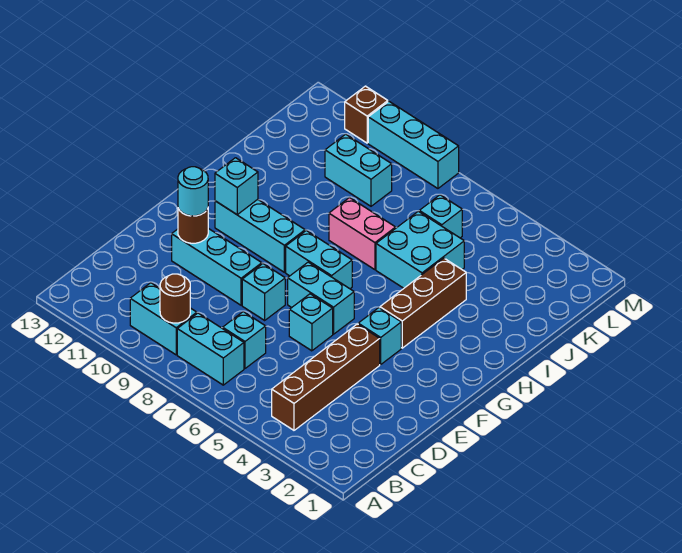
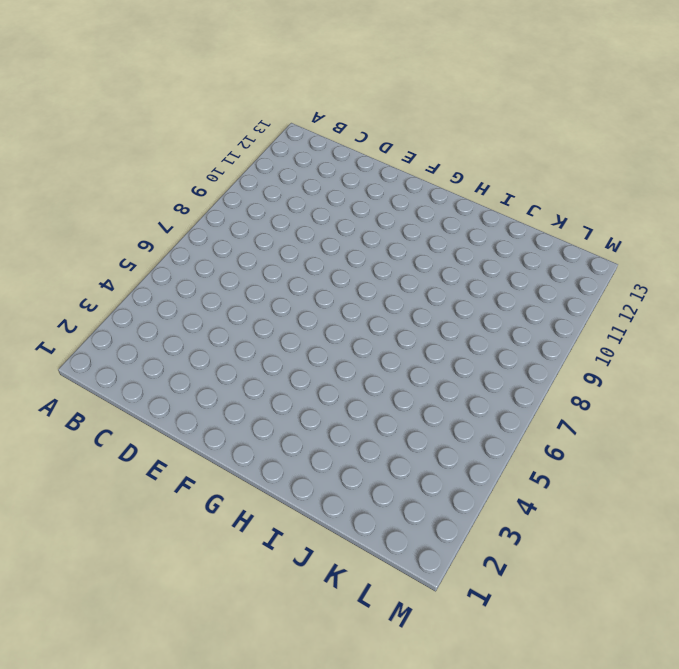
none -> brown 1x4 brick [272,324,380,430]
none -> cyan 1x2 brick [177,313,244,385]
none -> cyan 1x2 brick [130,283,197,355]

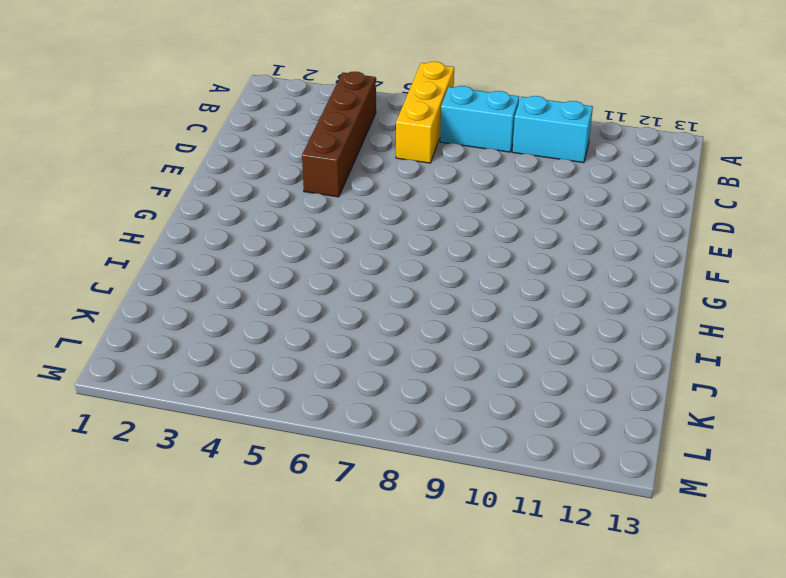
yellow 1x3 brick [396,62,454,163] -> none
none -> cyan 1x1 brick [223,312,266,369]
none -> cyan 1x1 brick [289,294,333,351]
none -> cyan 1x1 brick [242,264,285,320]

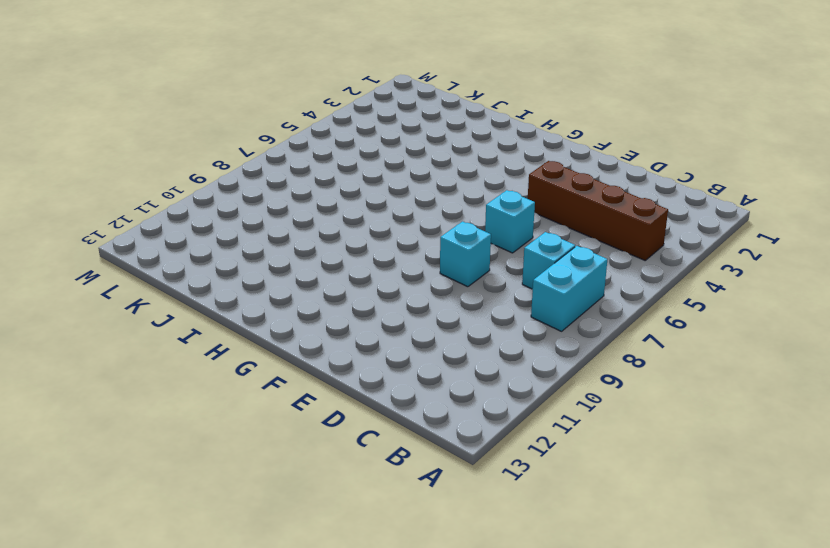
none -> cyan 1x2 brick [130,283,197,355]
none -> cyan 1x3 brick [172,228,262,305]
none -> cyan 1x1 brick [358,308,401,364]

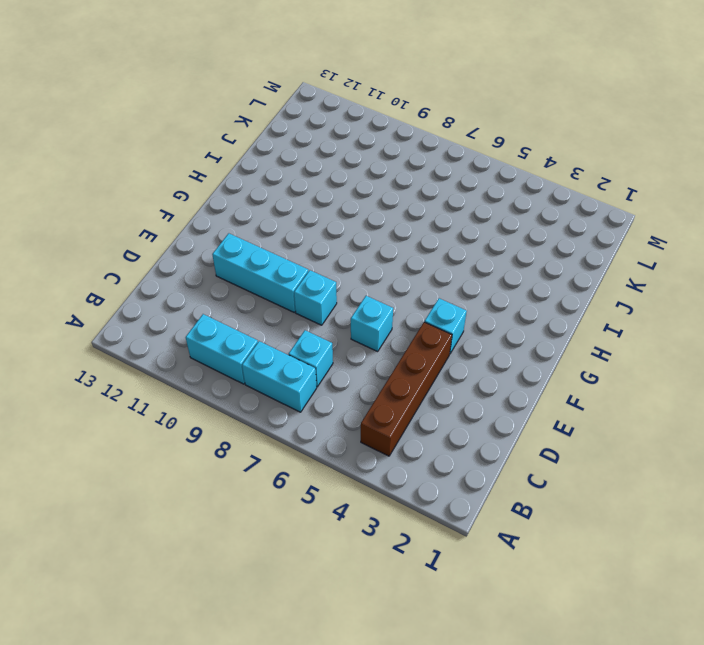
none -> cyan 1x2 brick [288,262,354,334]
none -> brown 1x3 brick [380,258,466,348]
none -> cyan 1x2 brick [286,231,352,289]

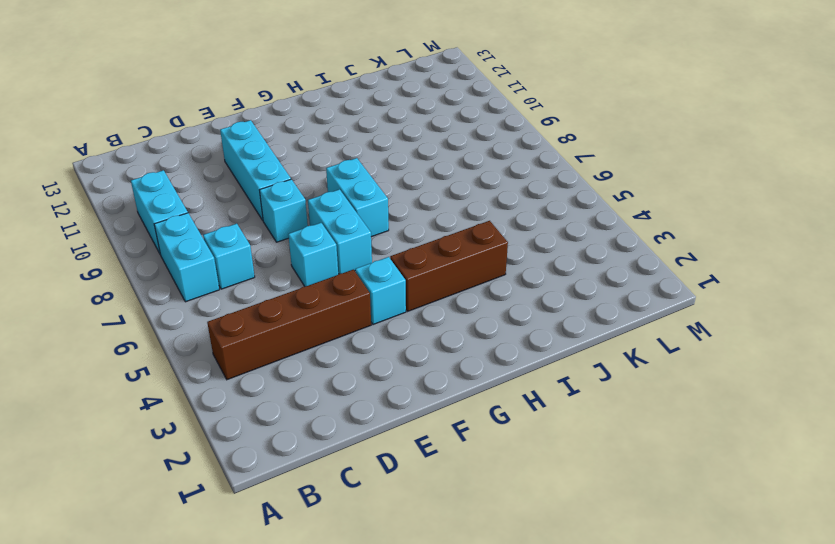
none -> cyan 1x3 brick [215,199,305,272]
none -> cyan 2x2 brick [376,211,464,288]
none -> pink 1x2 brick [329,198,396,270]

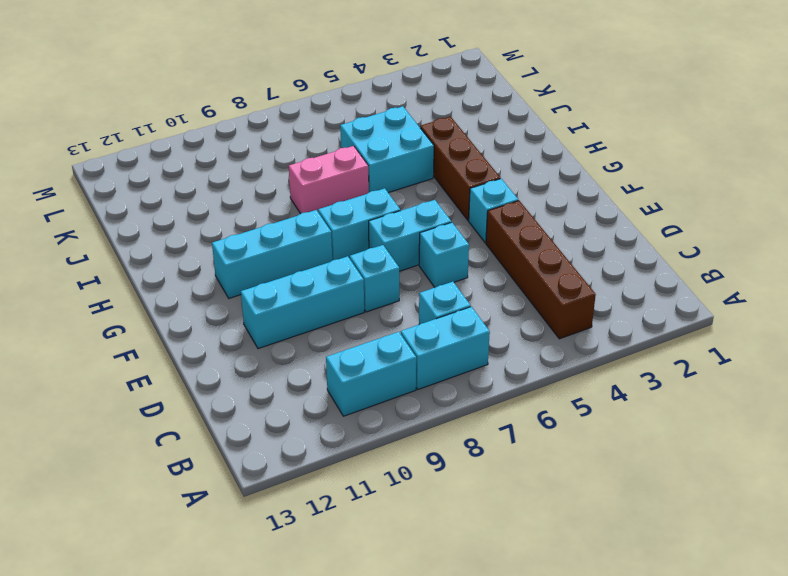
none -> cyan 1x1 brick [419,195,462,238]
none -> cyan 1x2 brick [325,134,392,206]
none -> cyan 1x3 brick [368,102,459,188]

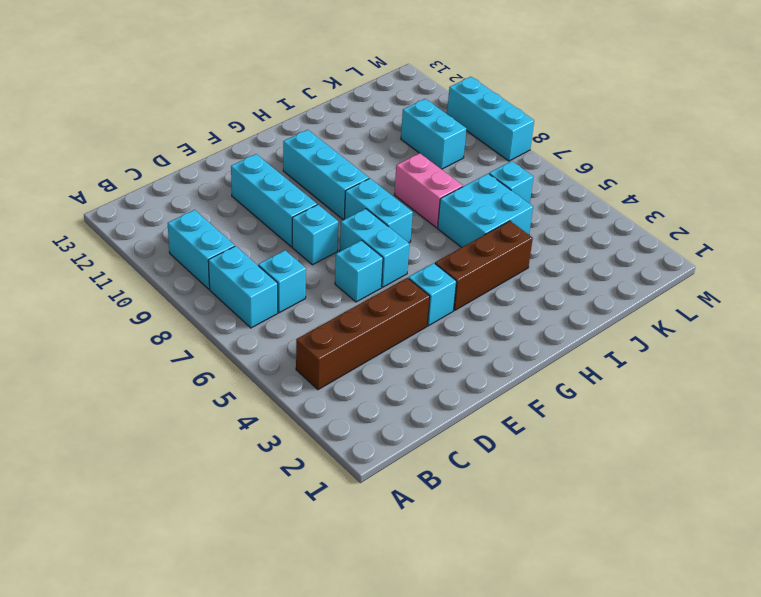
none -> brown 1x1 brick [345,86,388,143]
none -> brown 1x1 round brick [160,274,190,323]
none -> brown 1x1 round brick [178,208,208,243]

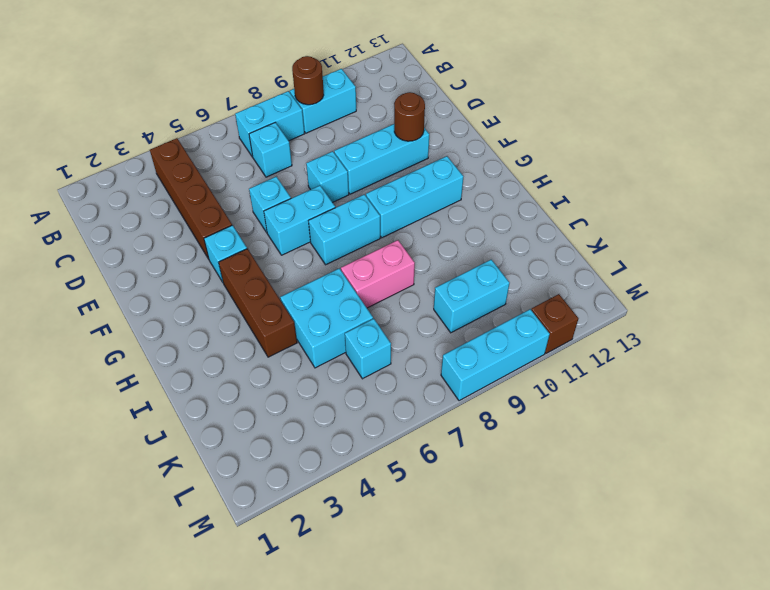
none -> cyan 1x1 brick [215,158,258,214]
none -> cyan 1x1 round brick [178,167,208,216]

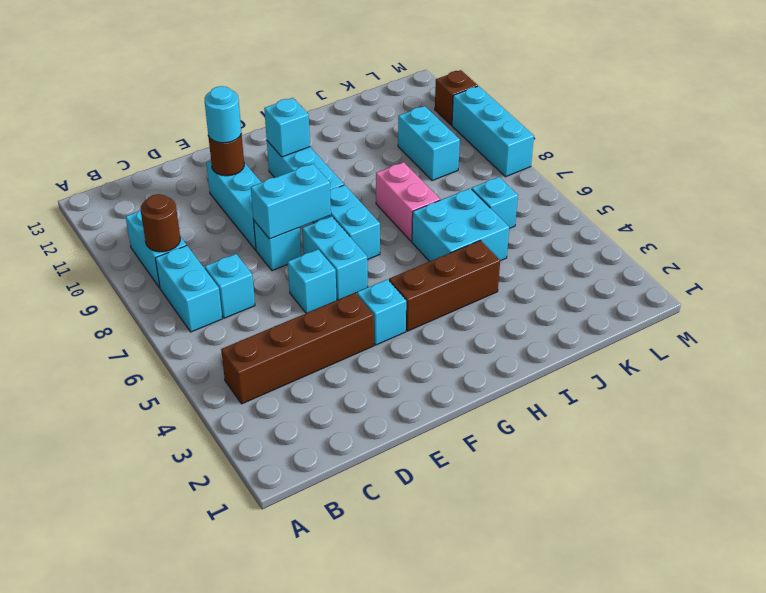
cyan 1x2 brick [251,164,331,239] -> none

